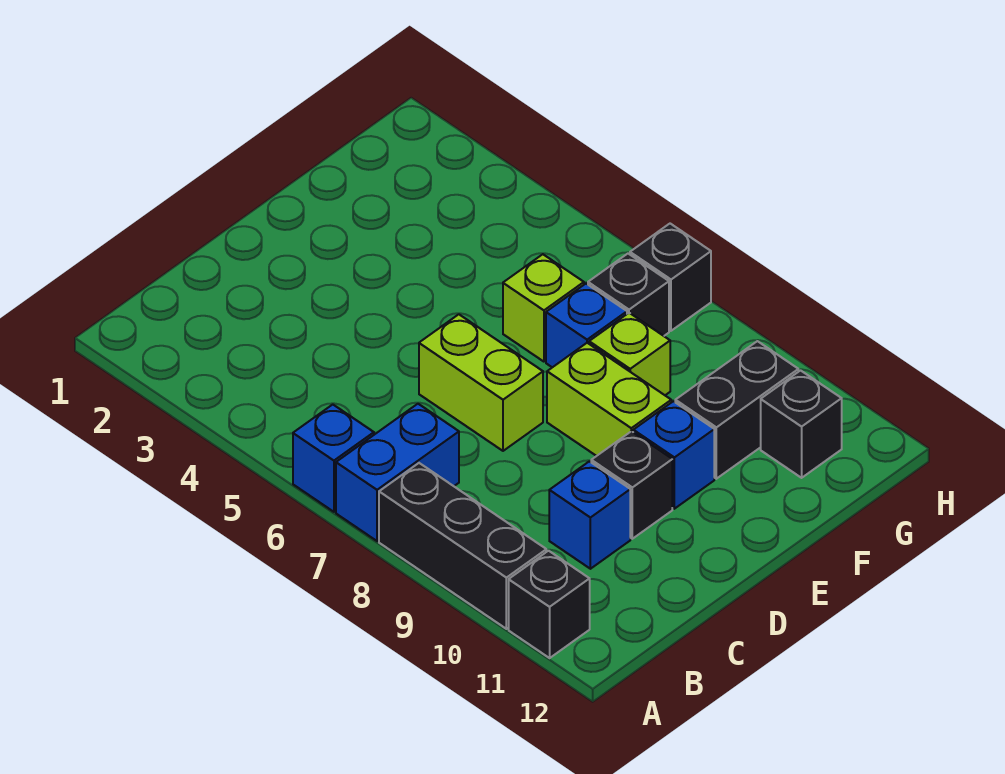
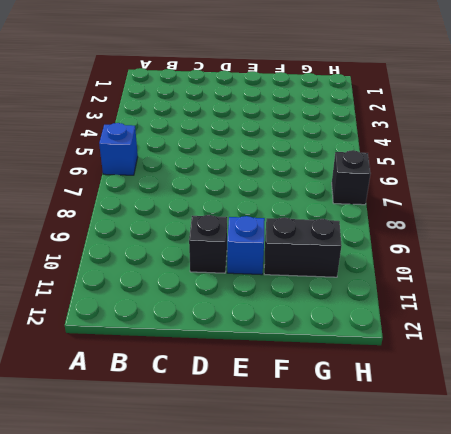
none -> blue 1x2 brick [336,404,459,541]
none -> black 1x3 brick [379,463,546,629]
none -> black 1x1 brick [509,551,590,658]

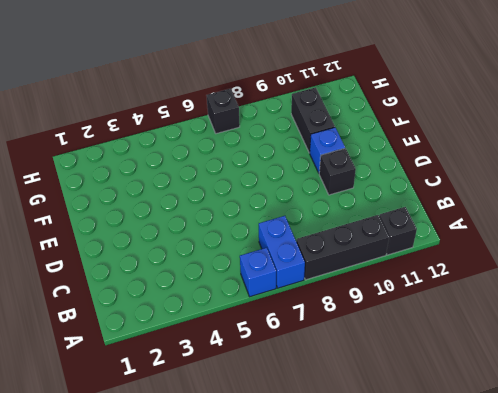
none -> blue 1x1 brick [549,461,630,569]
none -> lime 1x2 brick [419,314,543,451]
none -> lime 1x2 brick [547,343,671,456]

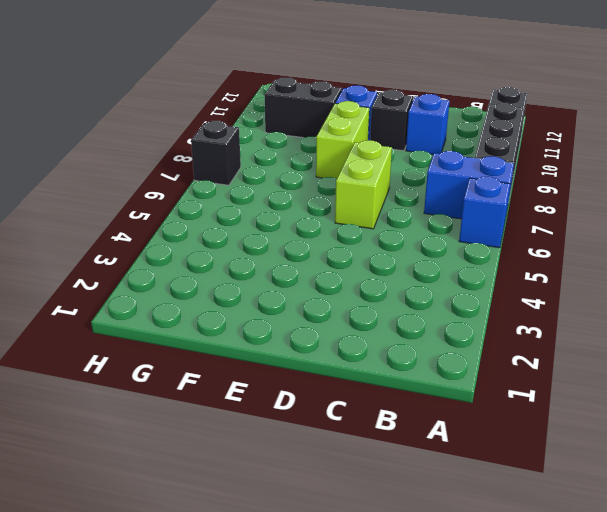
none -> lime 1x1 brick [503,254,584,362]
none -> blue 1x1 brick [546,284,627,367]
none -> lime 1x1 brick [589,313,670,395]

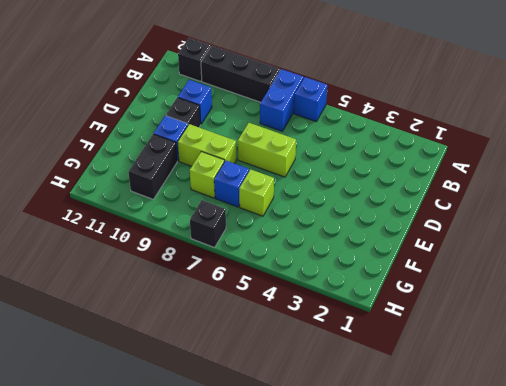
none -> black 1x1 brick [588,254,669,336]
none -> black 1x1 brick [761,371,842,478]

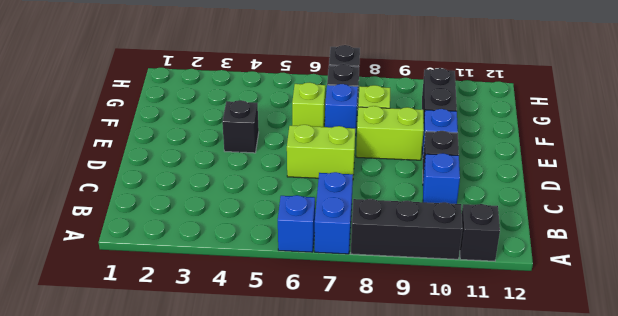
black 1x1 brick [222,100,259,153] -> black 1x1 brick moved to [761,371,842,478]

